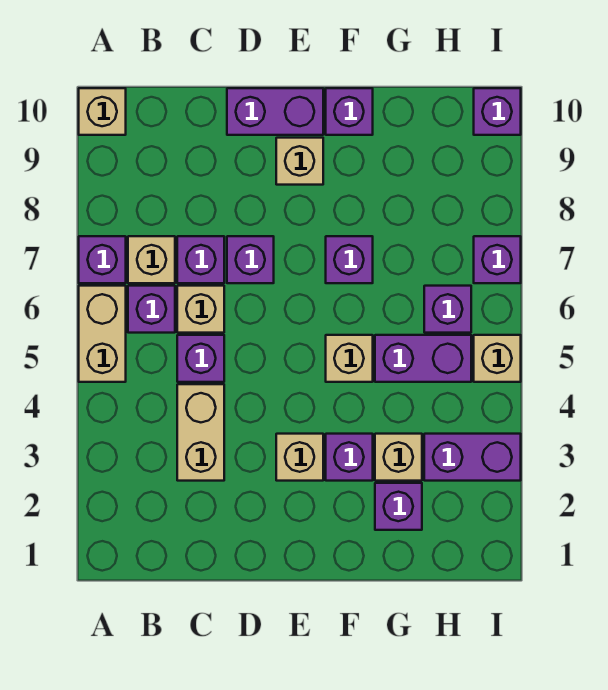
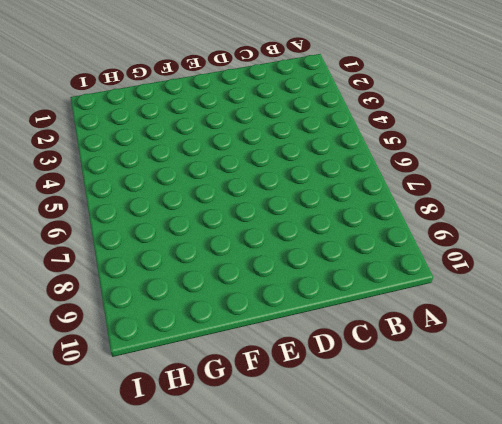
none -> tan 1x2 brick [79,286,126,382]
none -> purple 1x1 brick [79,236,126,283]
none -> tan 1x1 brick [79,88,126,135]

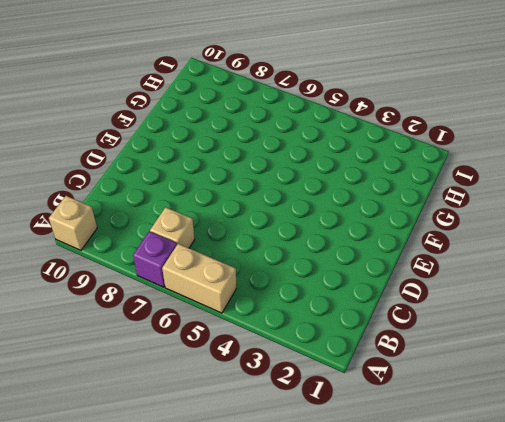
none -> purple 1x1 brick [128,286,175,333]
none -> tan 1x2 brick [177,384,224,481]
none -> purple 1x1 brick [177,335,224,382]

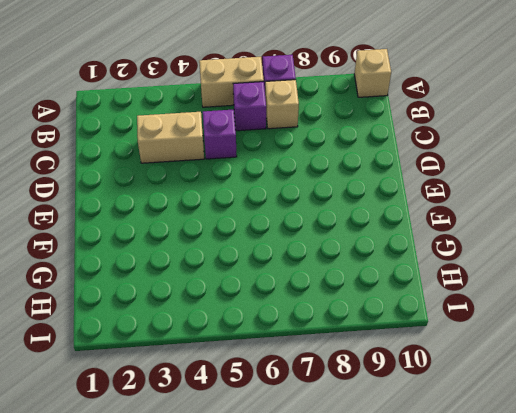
none -> tan 1x1 brick [177,286,224,333]
none -> purple 1x1 brick [177,236,224,283]
none -> purple 1x1 brick [227,236,274,283]

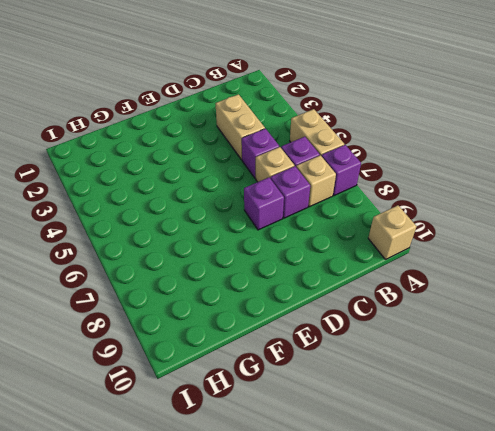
none -> purple 1x2 brick [227,88,323,135]
none -> tan 1x1 brick [276,434,323,481]
none -> tan 1x1 brick [276,138,323,185]

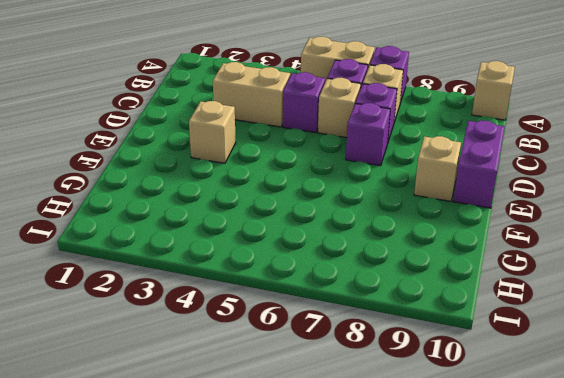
none -> purple 1x1 brick [326,434,373,481]
none -> tan 1x1 brick [326,335,373,382]
none -> purple 1x1 brick [326,236,373,283]

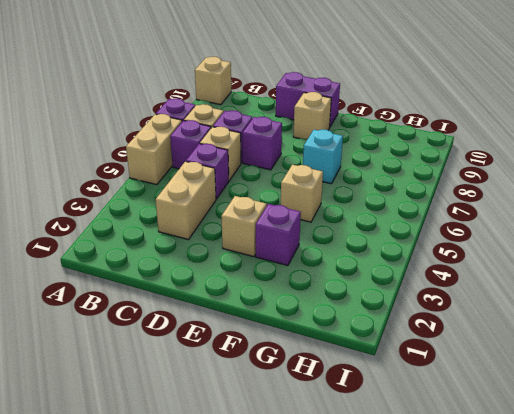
cyan 1x1 brick [303,129,343,184] -> purple 1x1 brick [326,236,373,283]
none -> purple 1x1 brick [326,88,373,135]
none -> purple 1x1 brick [375,483,422,530]
none -> tan 1x1 brick [375,434,422,481]

